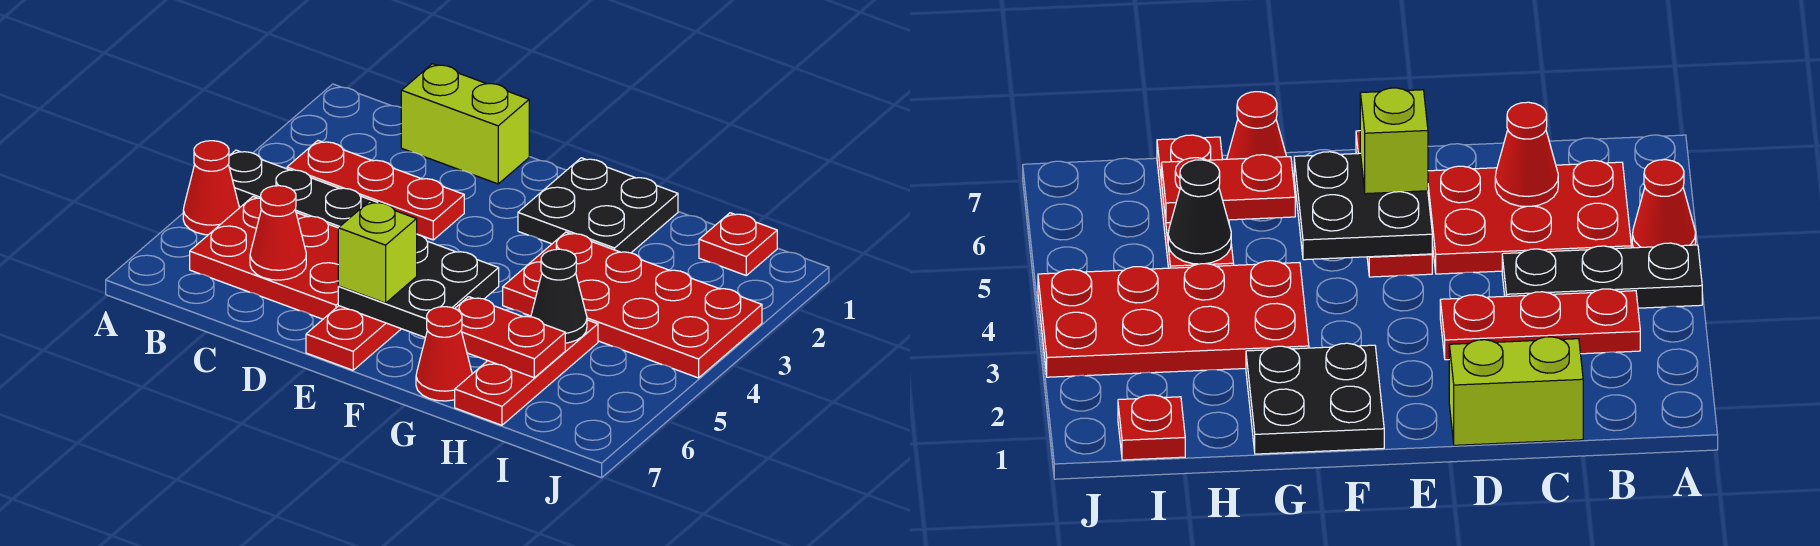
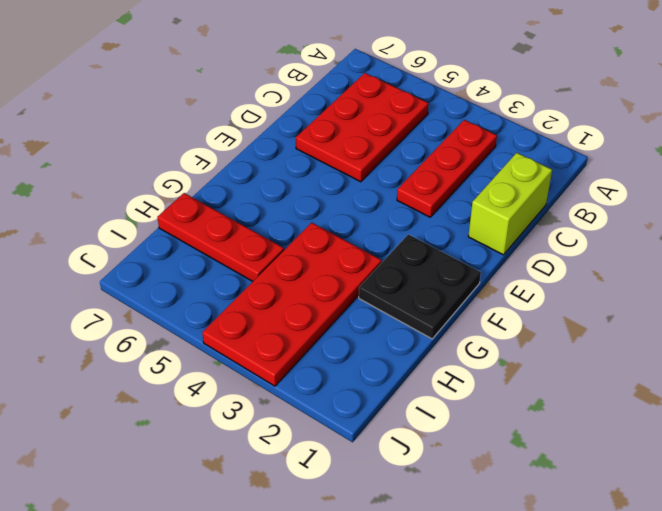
none -> black 1x3 plate [228,150,377,228]
none -> red 1x1 cone [183,141,239,235]
none -> red 1x3 plate [306,306,401,370]

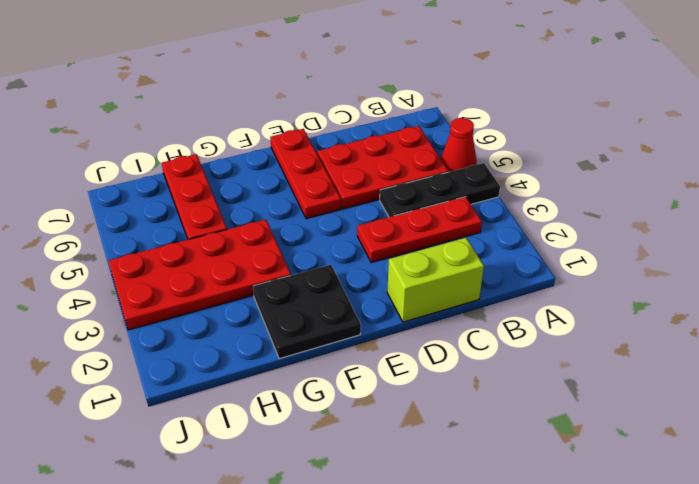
none -> red 1x1 cone [416,307,472,401]
none -> red 1x1 plate [699,213,777,275]
none -> red 1x1 cone [250,186,306,280]

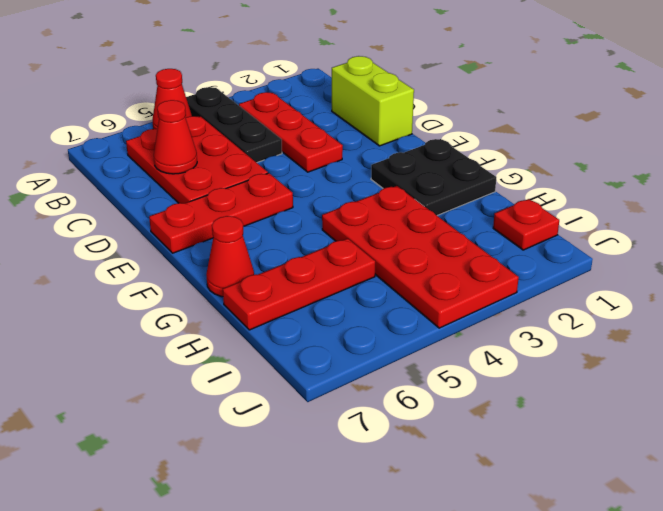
none -> black 2x2 plate [338,234,499,338]
none -> red 1x2 plate [455,297,565,378]
none -> black 1x1 cone [531,249,587,343]

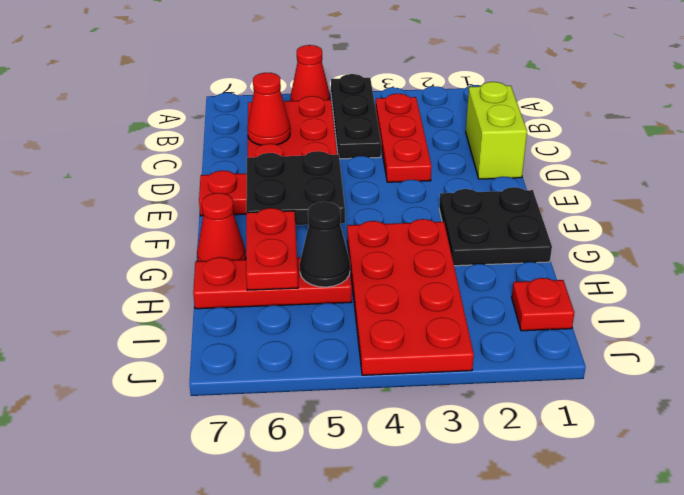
none -> lime 1x1 brick [338,201,417,303]

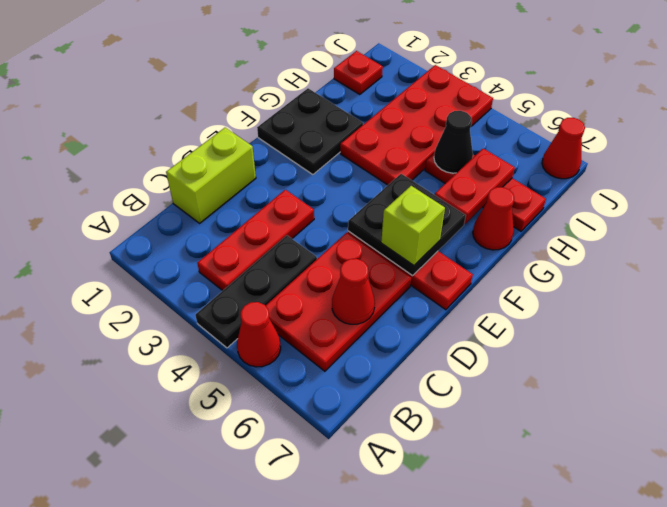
red 1x1 cone [542,118,585,179] -> none

